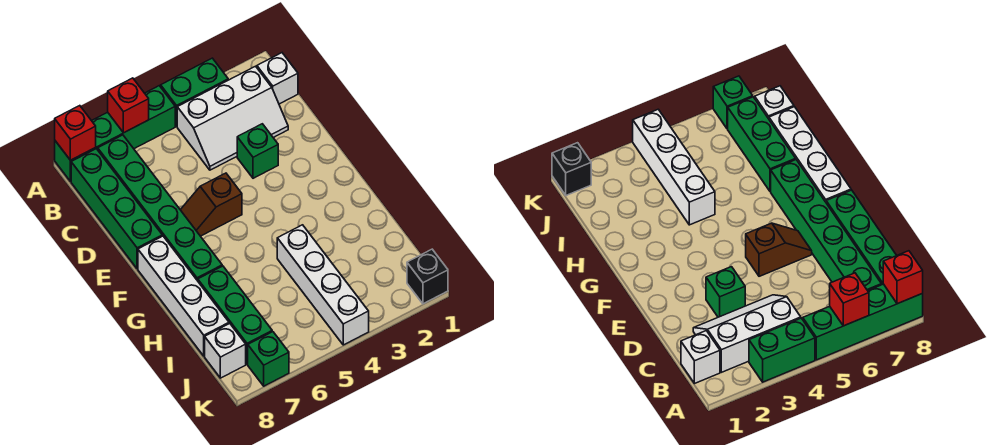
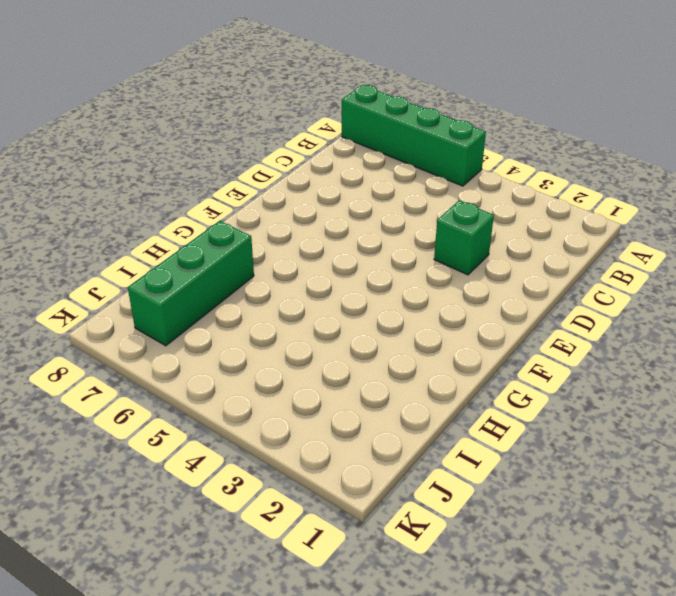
none -> green 1x2 brick [161,58,228,126]
none -> white 1x1 brick [257,53,298,104]
none -> white 2x3 slope [177,66,288,170]

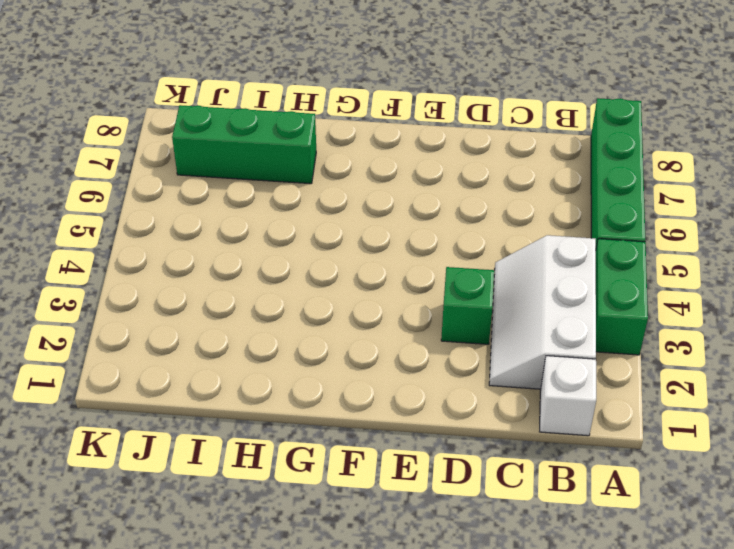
none -> green 1x6 brick [98,135,222,281]
none -> green 1x4 brick [71,149,162,269]
none -> brown 1x2 slope [181,173,242,236]

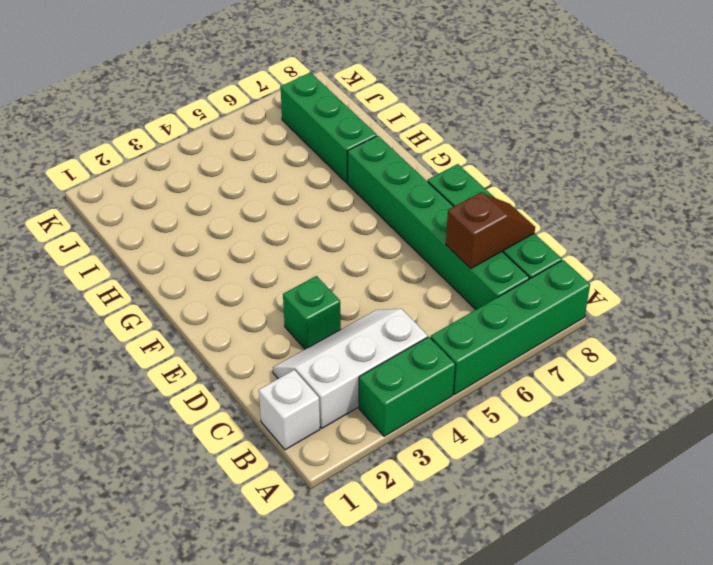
brown 1x2 slope [446,192,535,268] -> brown 1x2 slope moved to [181,173,242,236]
none -> white 1x4 brick [138,236,229,356]
none -> white 1x4 brick [277,225,369,345]
none -> white 1x1 brick [205,324,246,378]

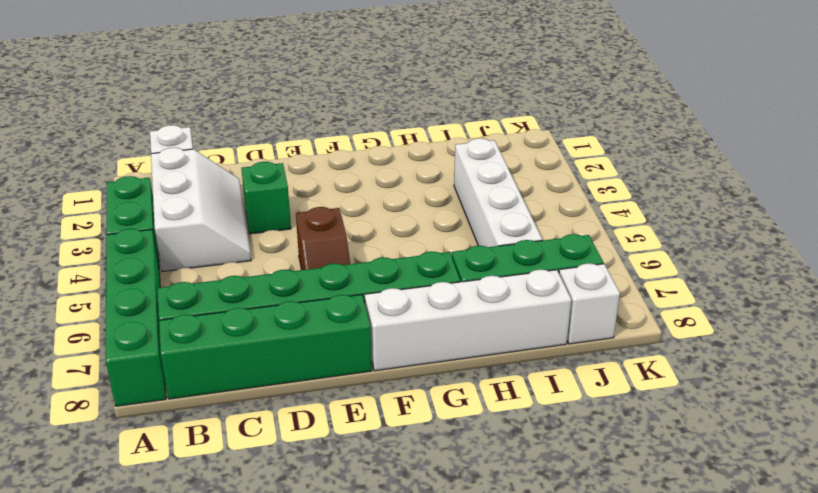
white 1x4 brick [454,138,542,247] -> white 1x4 brick turned to [277,225,369,345]
none -> black 1x1 brick [407,249,448,304]
none -> green 1x1 brick [248,332,289,386]
none -> red 1x1 brick [108,78,149,133]

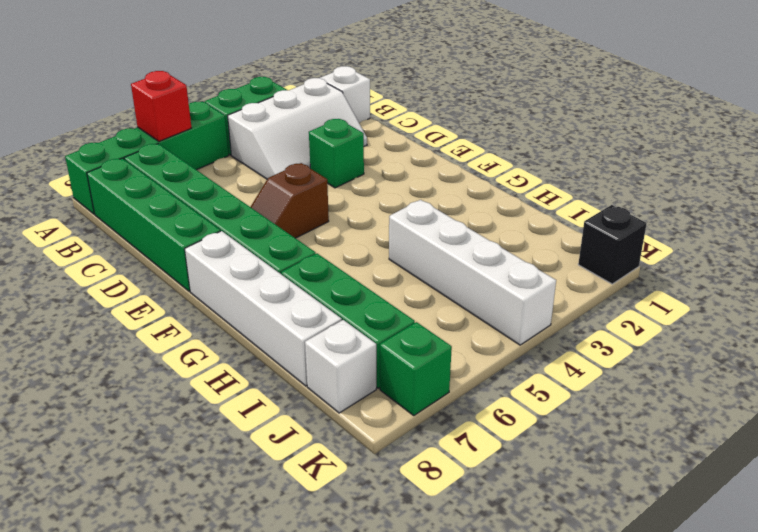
none -> red 1x1 brick [55,106,96,160]

